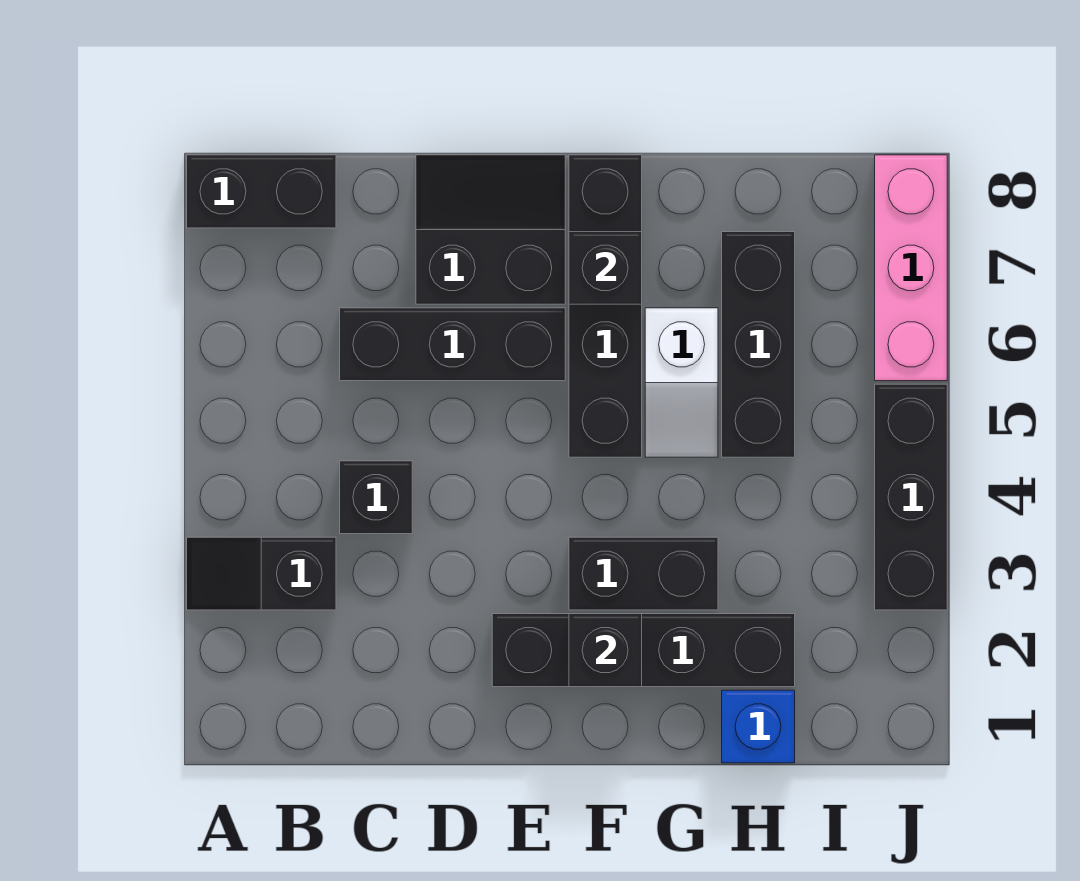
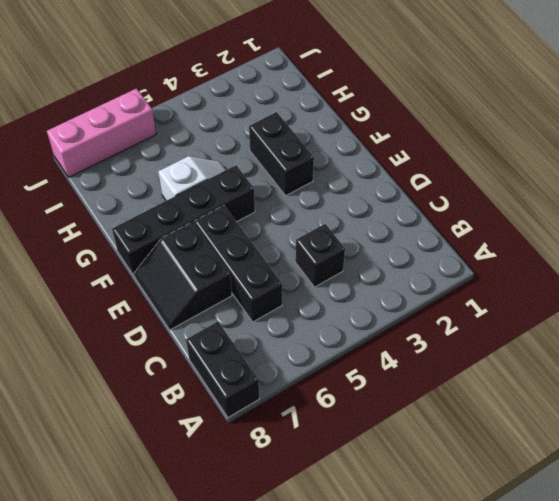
none -> black 1x2 slope [187,537,336,610]
none -> black 1x4 brick [492,614,795,687]
none -> blue 1x1 brick [722,690,795,763]

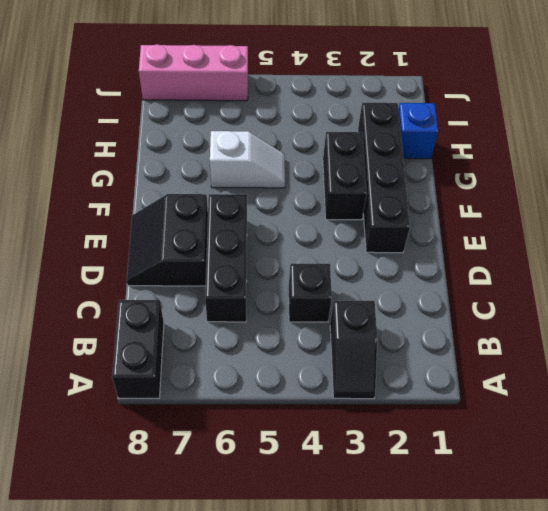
none -> black 1x4 brick [569,155,642,457]
none -> black 1x3 brick [722,232,795,457]
none -> black 1x3 brick [875,384,947,610]

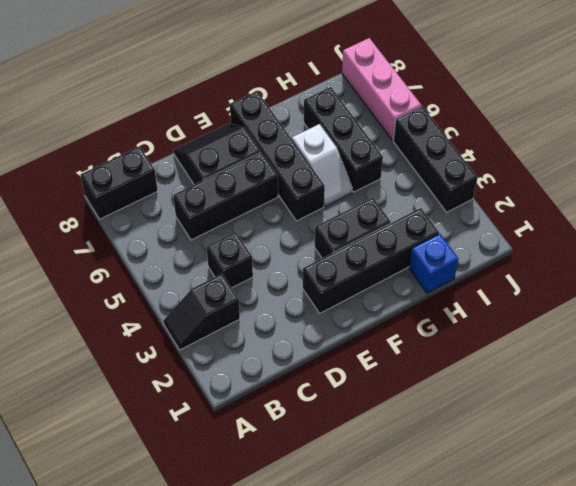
none -> black 1x1 brick [569,614,642,687]
none -> black 1x1 brick [569,232,642,304]

